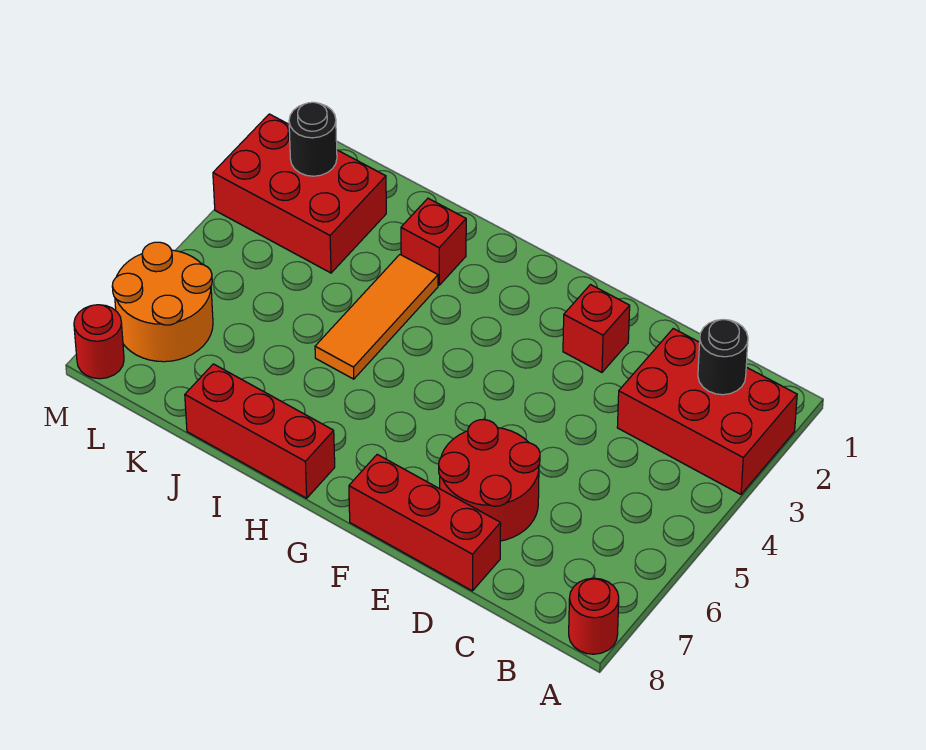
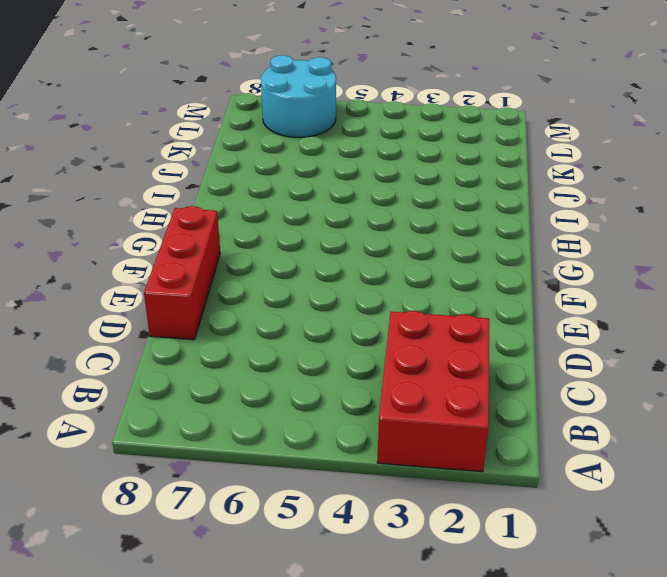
cyan 2x2 round brick [261,55,336,137] -> orange 2x2 round brick [112,242,213,362]
none -> red 1x1 round brick [569,578,619,654]
none -> red 2x2 round brick [439,420,540,541]
none -> red 1x1 brick [563,285,630,372]

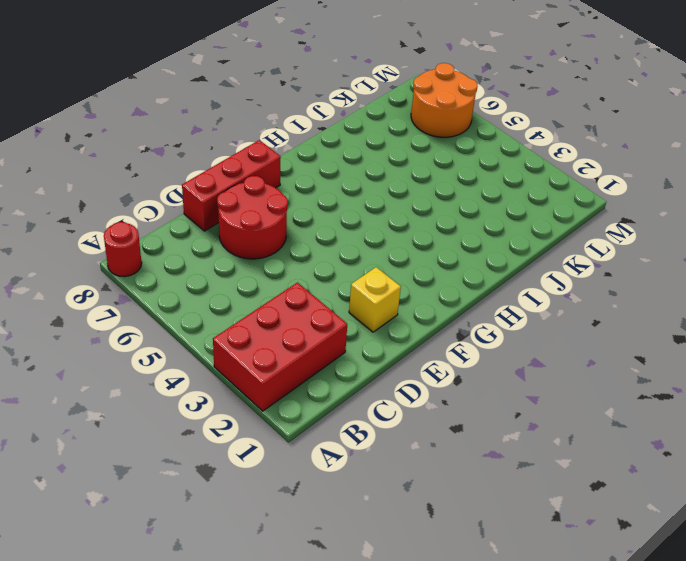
yellow 1x1 brick [349,267,401,332] -> red 1x1 brick [563,285,630,372]
none -> red 1x3 brick [185,364,335,498]
none -> red 1x1 brick [401,198,466,285]
none -> orange 1x3 tile [315,255,438,379]

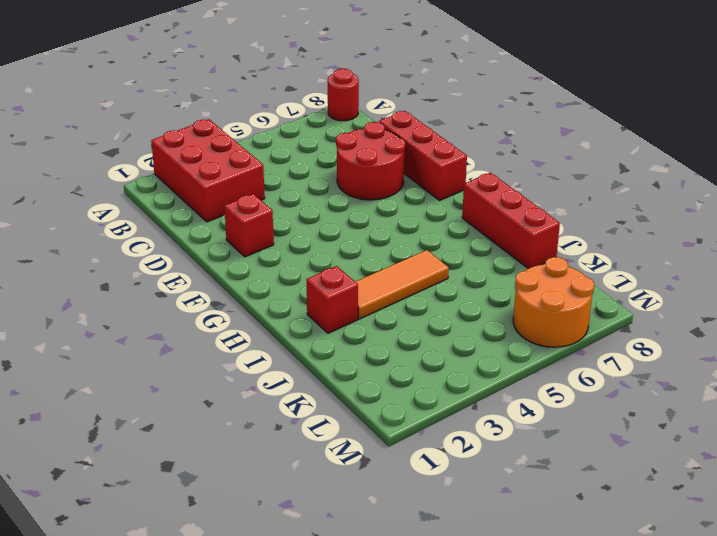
none -> red 2x3 brick [213,114,386,273]
none -> red 1x1 round brick [74,305,124,379]
none -> black 1x1 round brick [698,320,748,395]

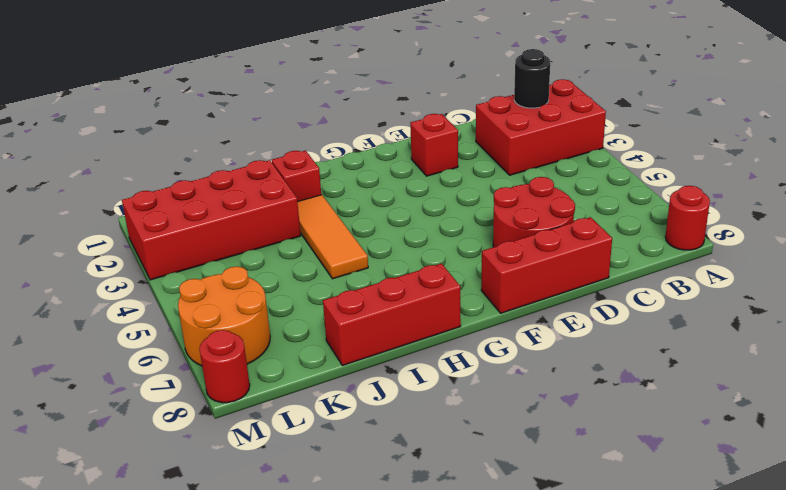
red 2x4 brick [122,160,301,280] -> red 2x3 brick [213,114,386,273]
none -> black 1x1 round brick [289,102,337,176]

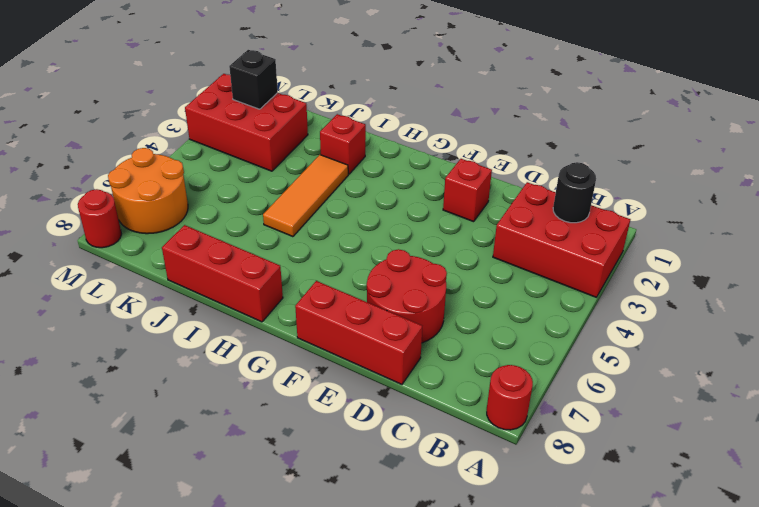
black 1x1 brick [229,50,278,109] -> black 1x1 round brick [289,102,337,176]

